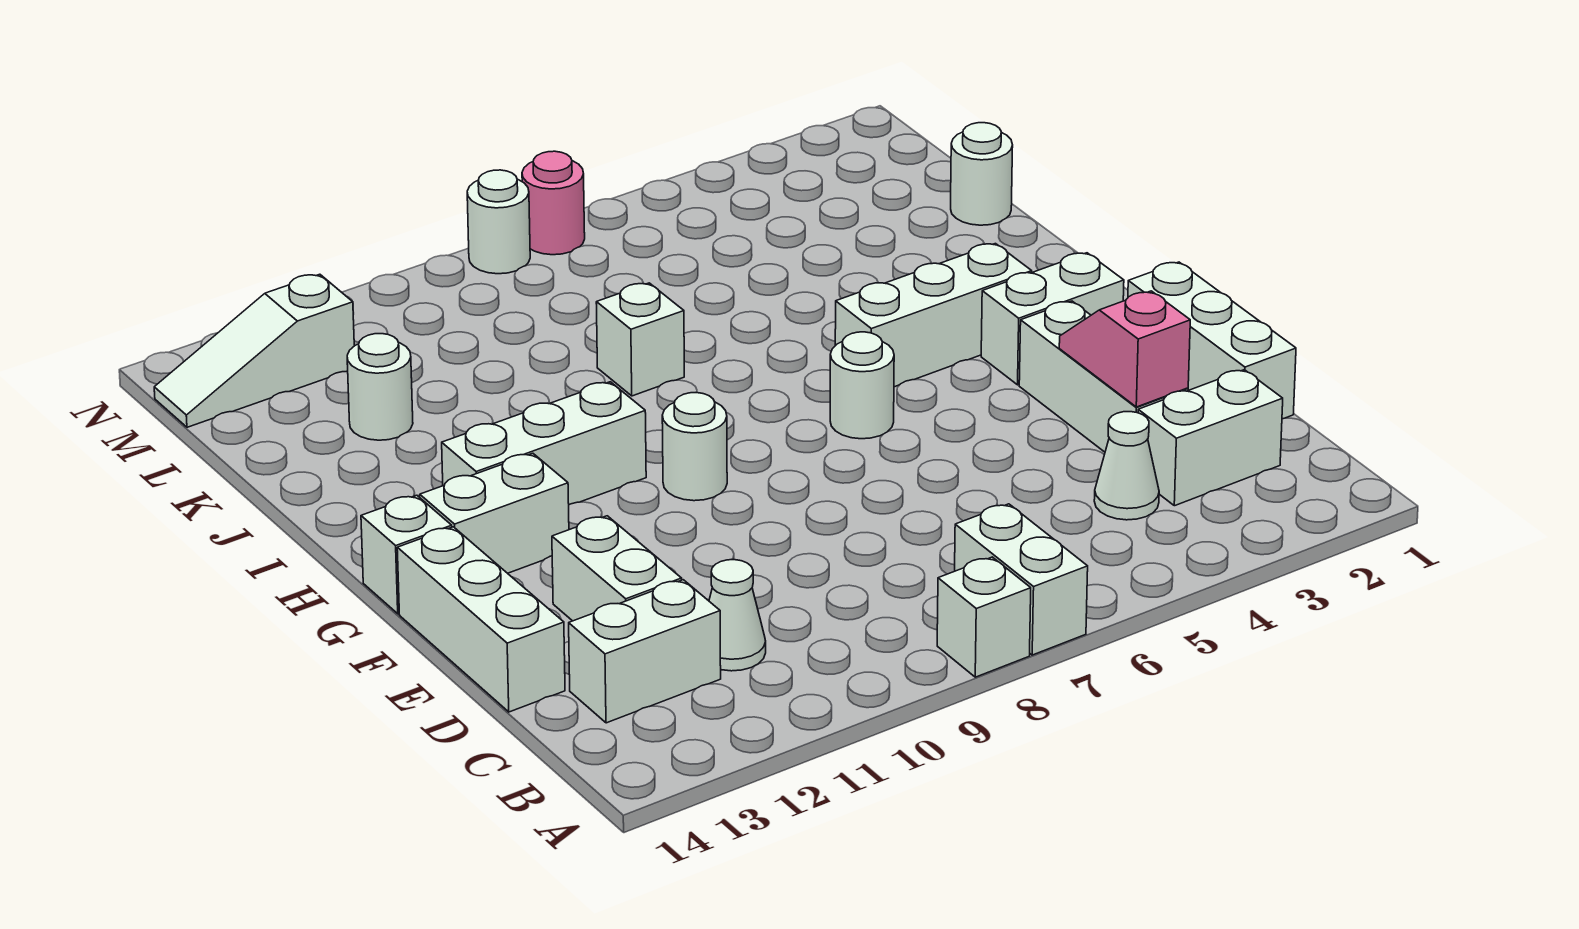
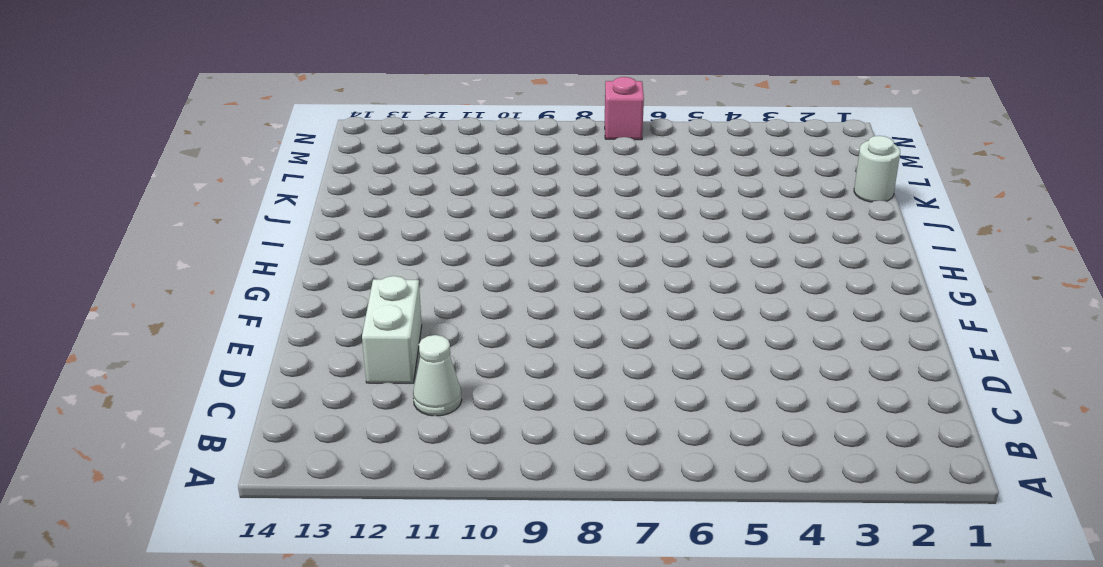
pink 1x1 brick [605,77,644,140] -> pink 1x1 round brick [522,151,585,255]
none -> white 1x2 brick [955,504,1088,655]
none -> white 1x1 brick [937,557,1031,677]
none -> white 1x2 brick [1138,370,1283,506]

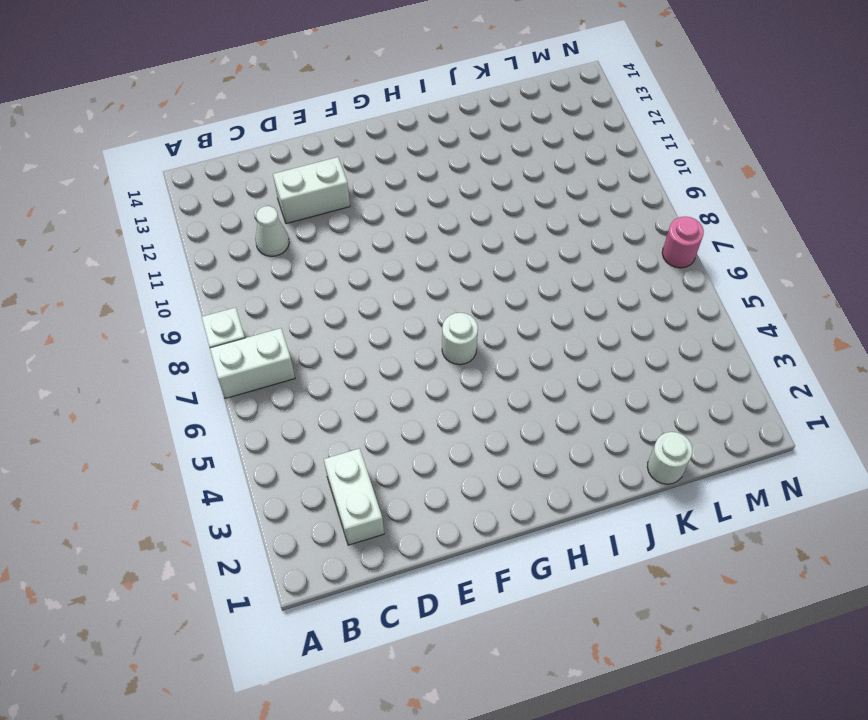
none -> white 1x1 cone [1094,412,1159,520]
none -> white 1x2 brick [569,580,721,723]
none -> white 1x3 brick [1128,262,1296,419]

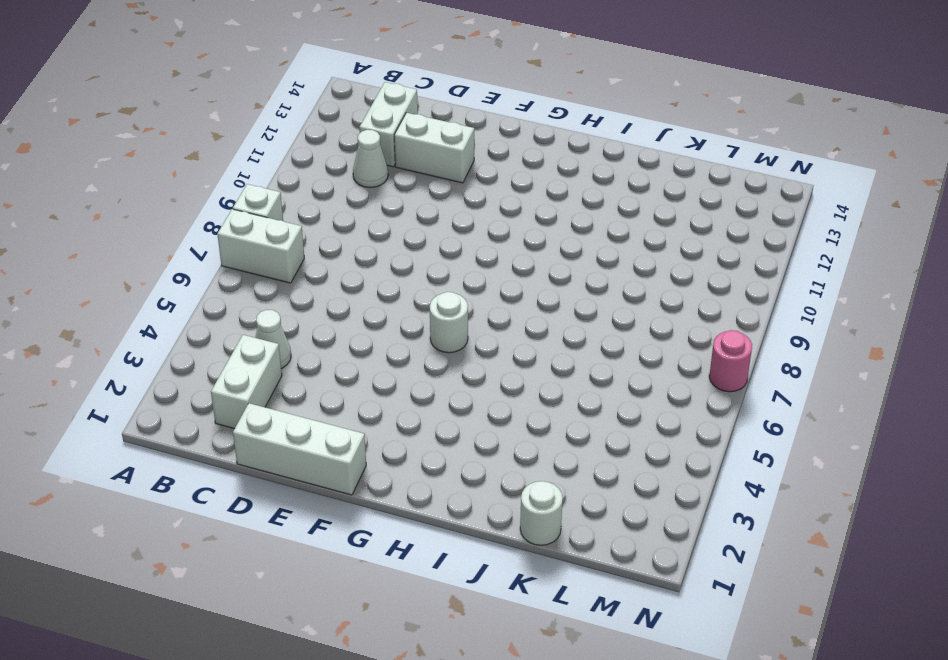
none -> white 1x3 brick [1019,301,1188,452]
none -> white 1x3 brick [397,527,565,712]
none -> white 1x2 brick [981,253,1124,385]

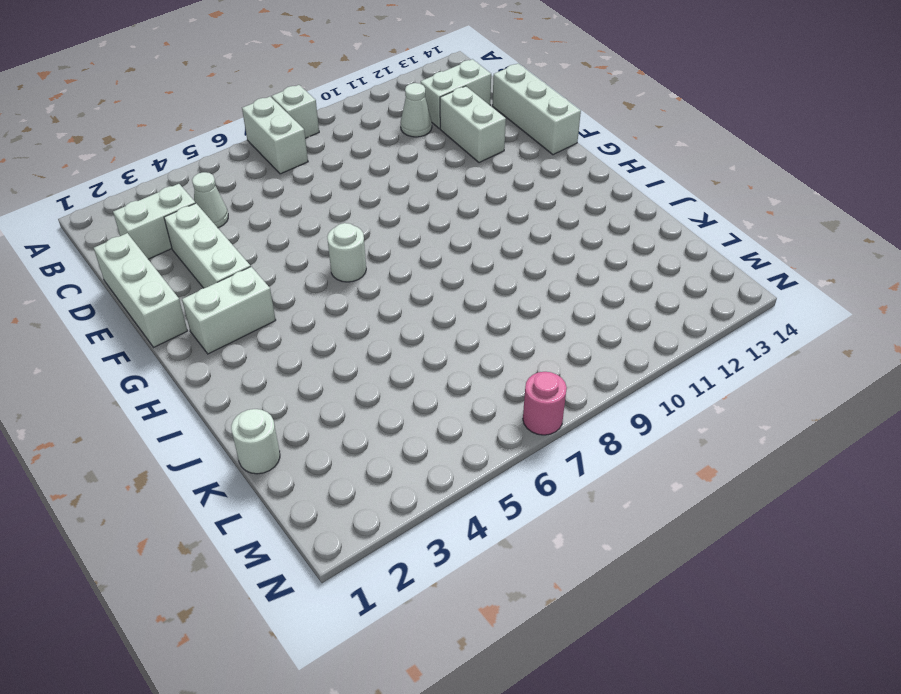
none -> white 1x1 round brick [662,393,727,501]
none -> white 1x2 brick [420,453,569,573]
none -> white 1x1 brick [361,495,452,614]

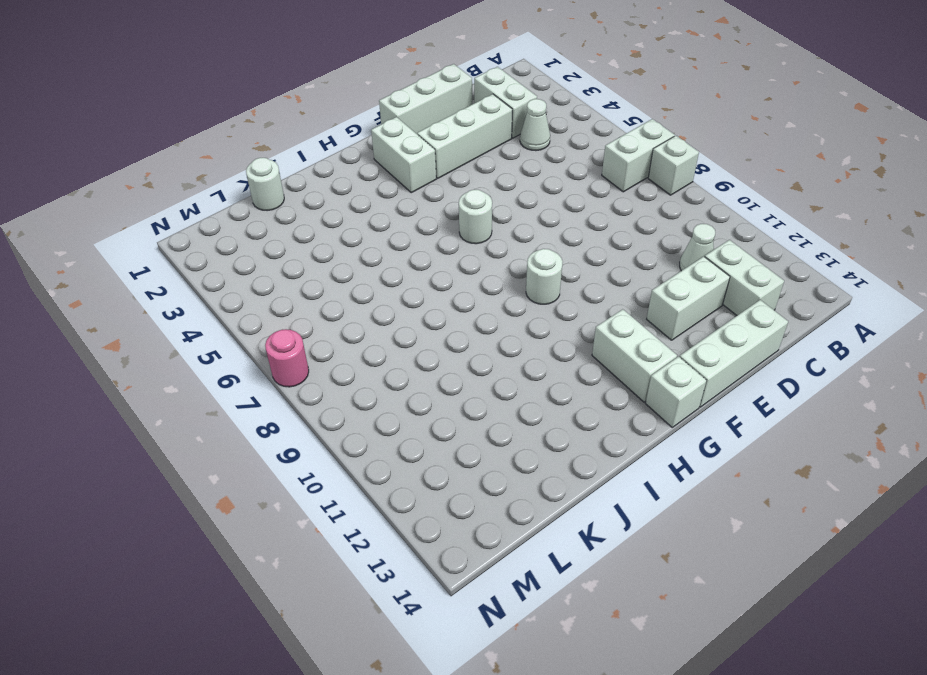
none -> white 1x3 brick [835,244,1032,387]
none -> white 1x3 brick [442,382,646,505]
none -> white 1x1 brick [596,283,684,396]

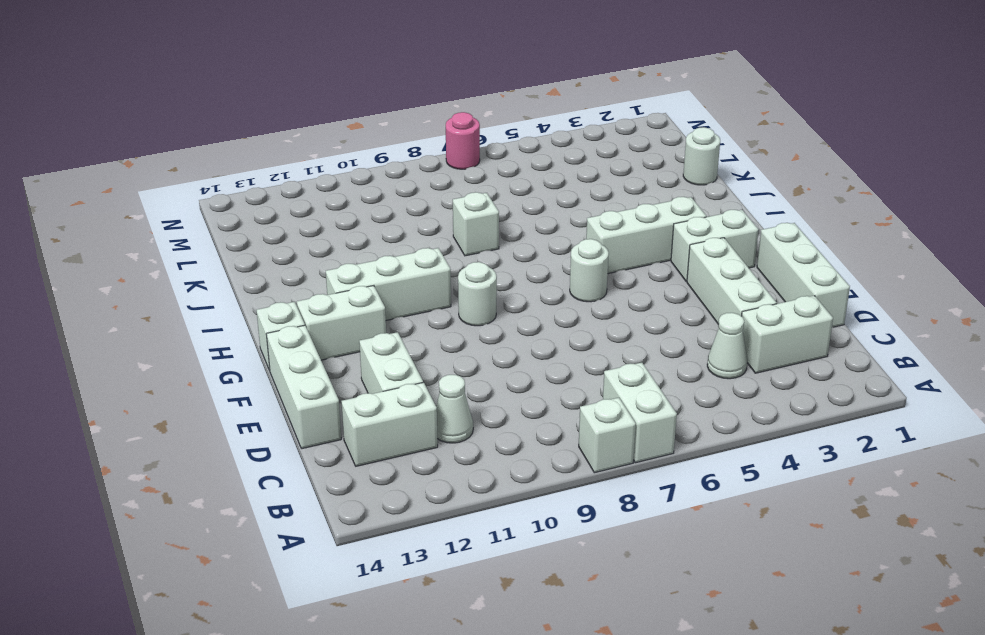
none -> white 1x1 round brick [347,334,413,440]
none -> white 1x3 slope [154,274,354,427]
none -> white 1x1 round brick [467,170,530,274]

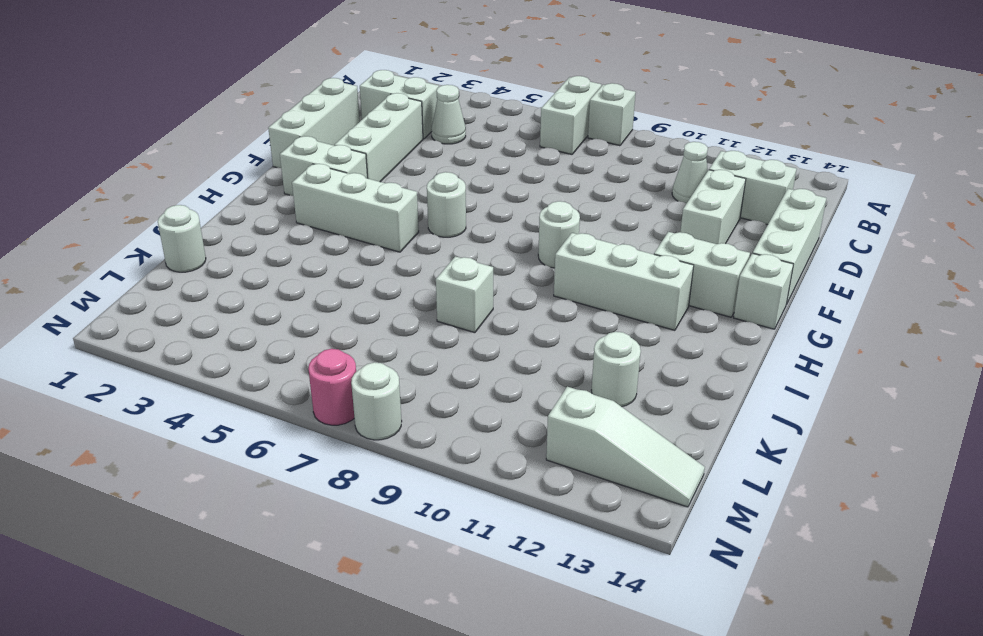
none -> pink 1x2 slope [1059,291,1190,407]

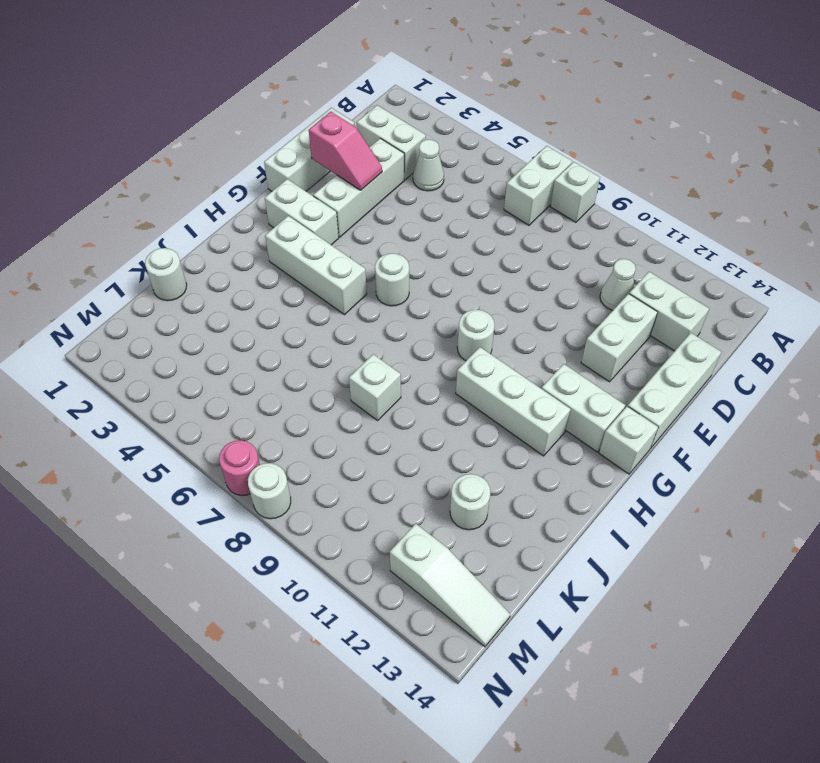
pink 1x2 slope [309,112,382,190] -> pink 1x2 slope turned to [1059,291,1190,407]

